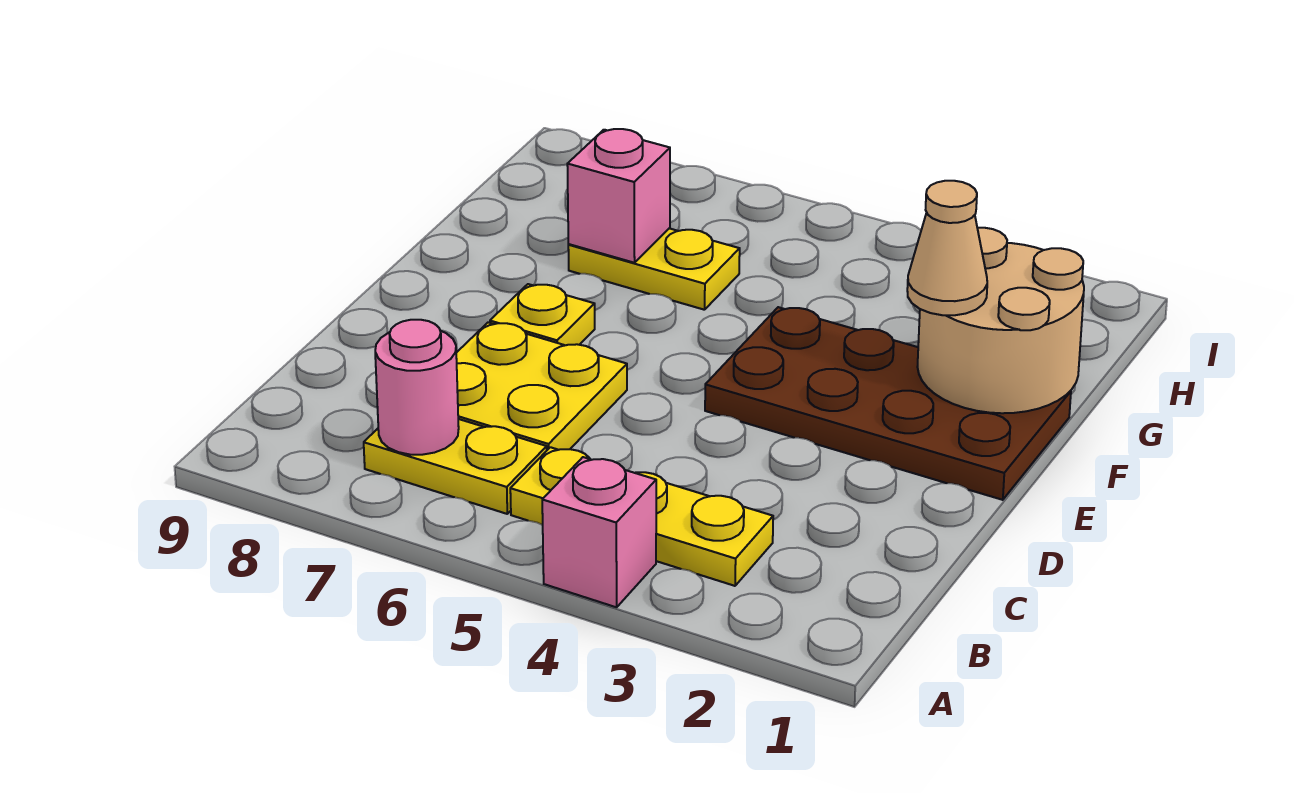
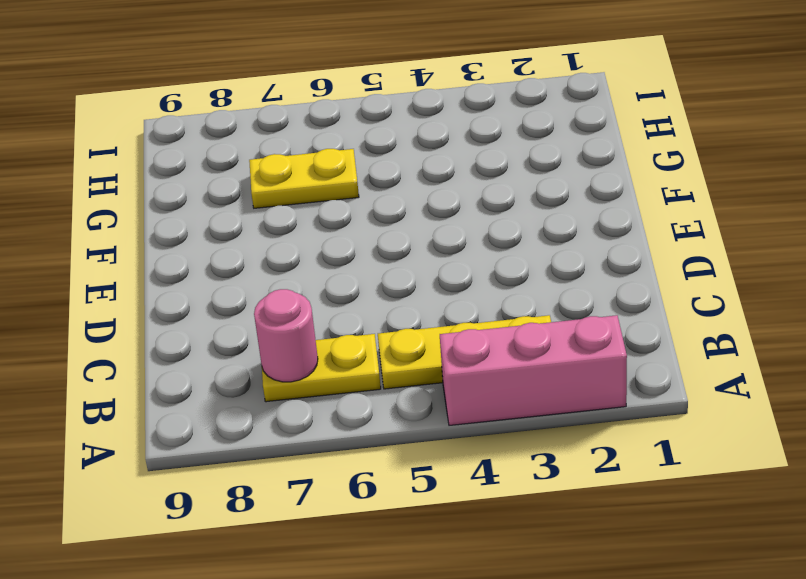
pink 1x3 brick [440,315,627,425] -> pink 1x1 brick [542,457,656,607]
none -> yellow 2x2 plate [456,323,627,450]
none -> brown 2x4 plate [705,307,1071,500]

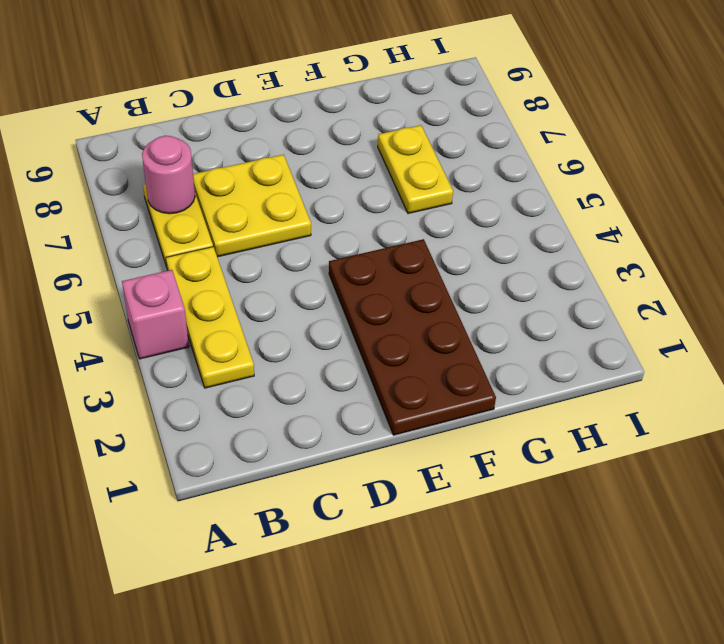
none -> yellow 1x1 plate [490,284,595,345]
none -> tan 2x2 round brick [917,228,1084,413]

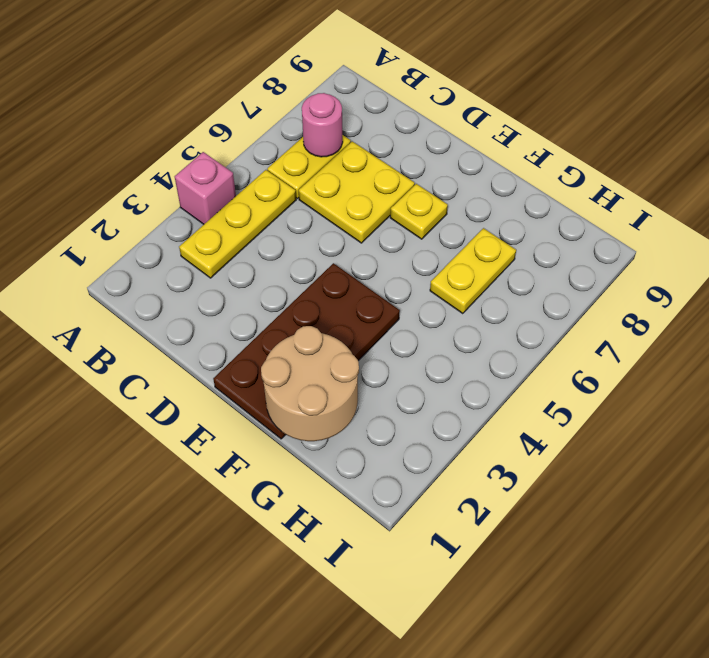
none -> pink 1x1 brick [567,129,670,263]
none -> tan 1x1 cone [907,181,987,315]

